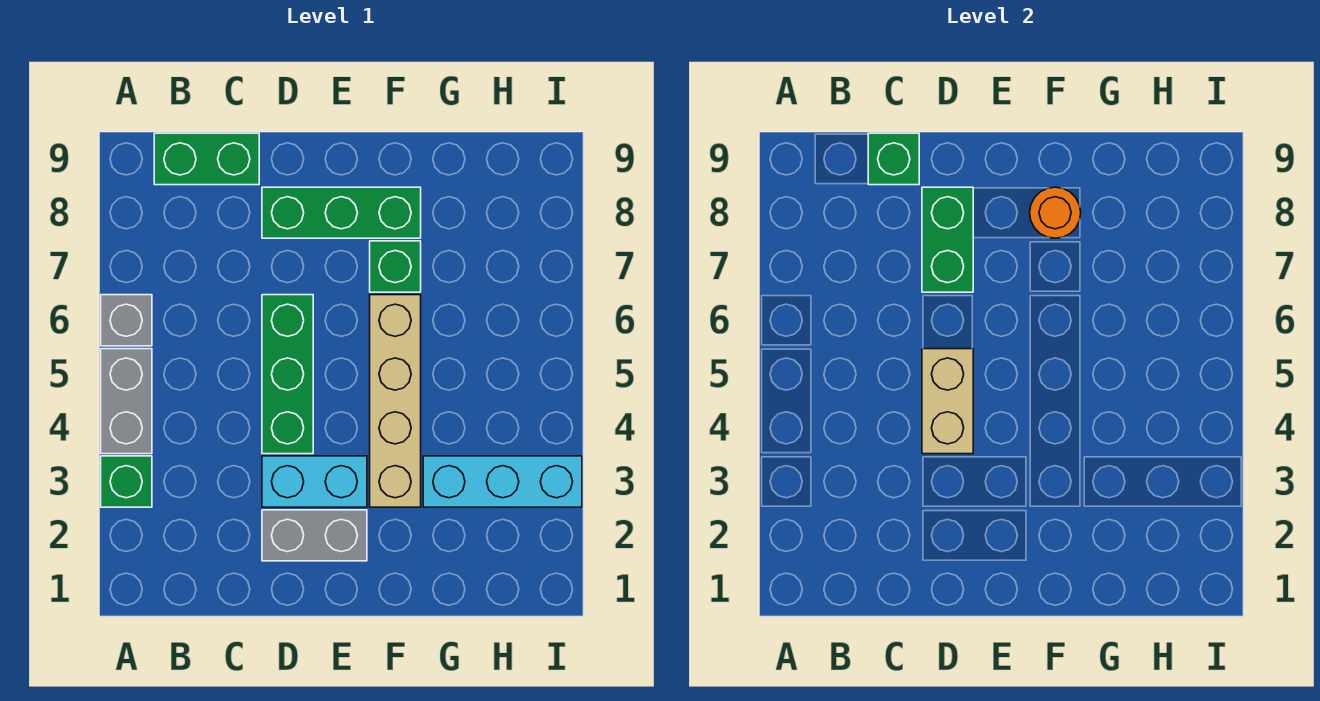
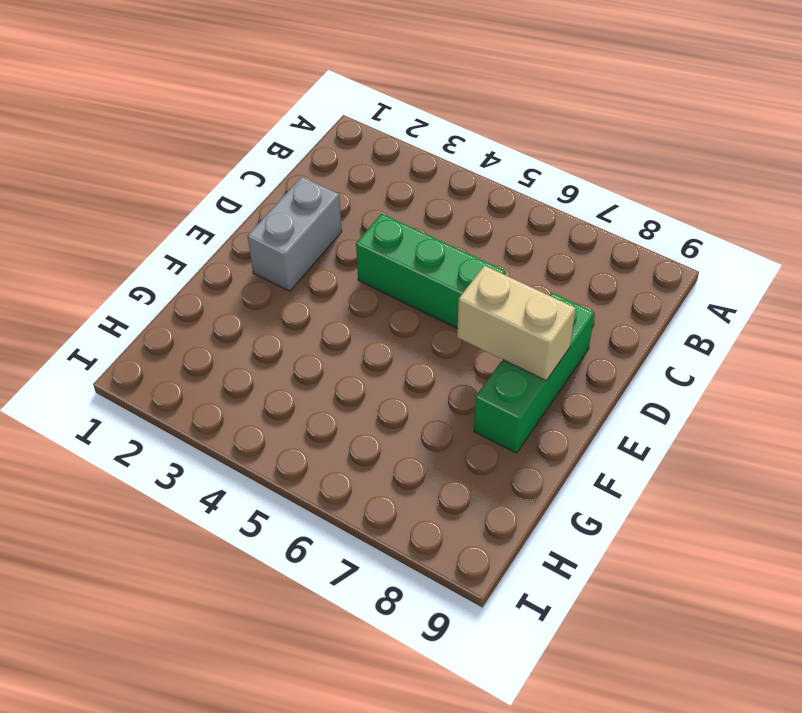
tan 1x2 brick [457,266,576,380] -> tan 1x2 brick moved to [922,349,973,454]
none -> green 1x1 brick [101,456,152,507]
none -> grey 1x2 brick [101,349,152,454]
none -> grey 1x1 brick [101,295,152,346]

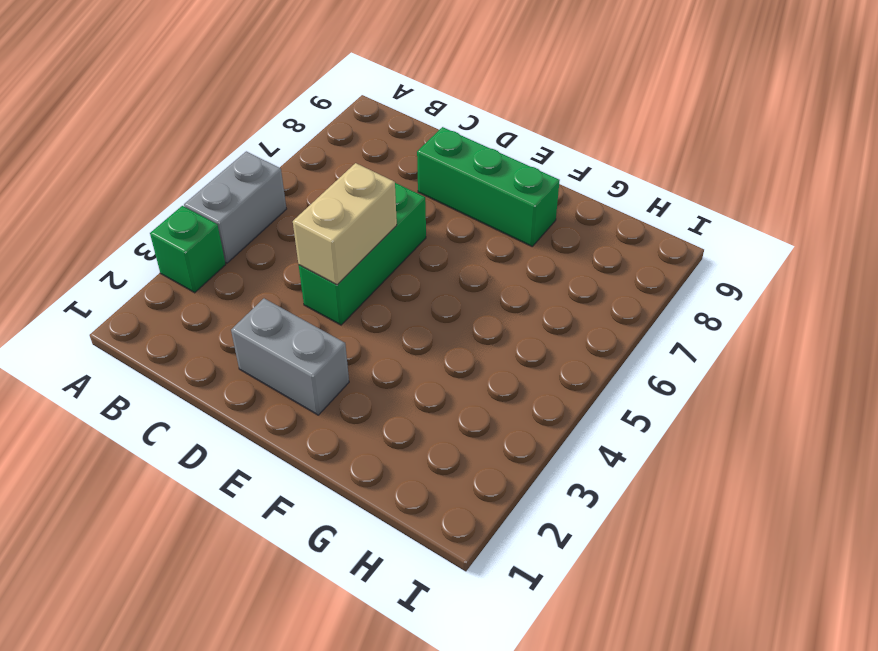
none -> grey 1x1 brick [101,295,152,346]
none -> green 1x2 brick [154,133,259,185]
none -> cyan 1x2 brick [262,456,367,507]

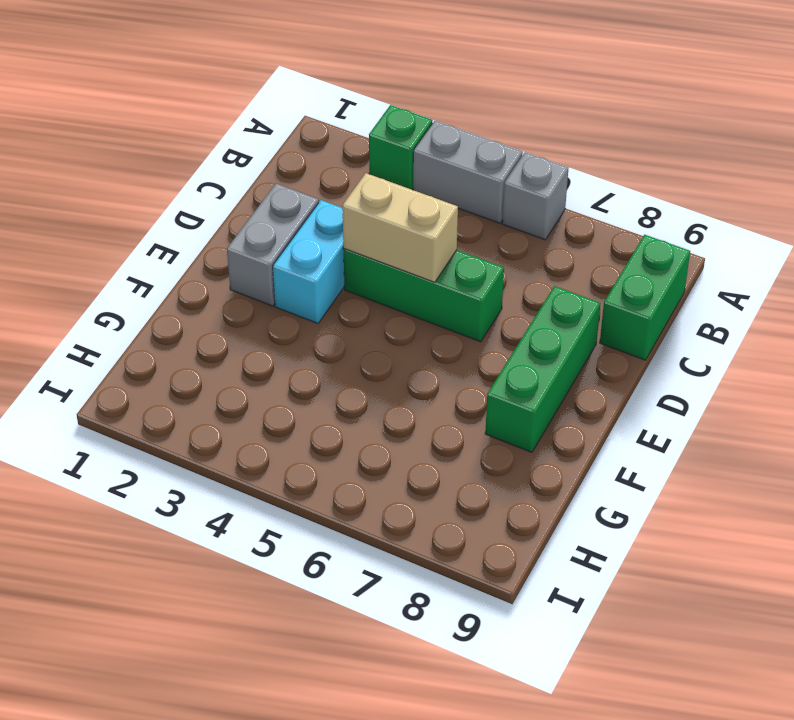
none -> tan 1x4 brick [370,295,421,507]
none -> green 1x1 brick [370,241,421,292]
none -> cyan 1x3 brick [423,456,582,507]

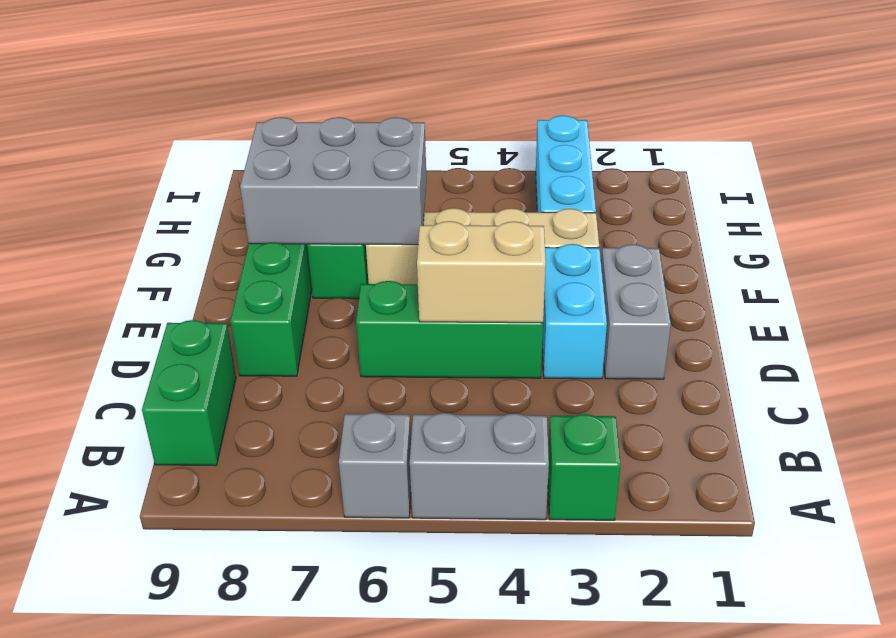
grey 2x3 brick [240,117,427,245] -> orange 1x1 round brick [1030,187,1081,238]
none -> green 1x1 brick [868,133,919,185]
none -> green 1x2 brick [922,187,973,292]

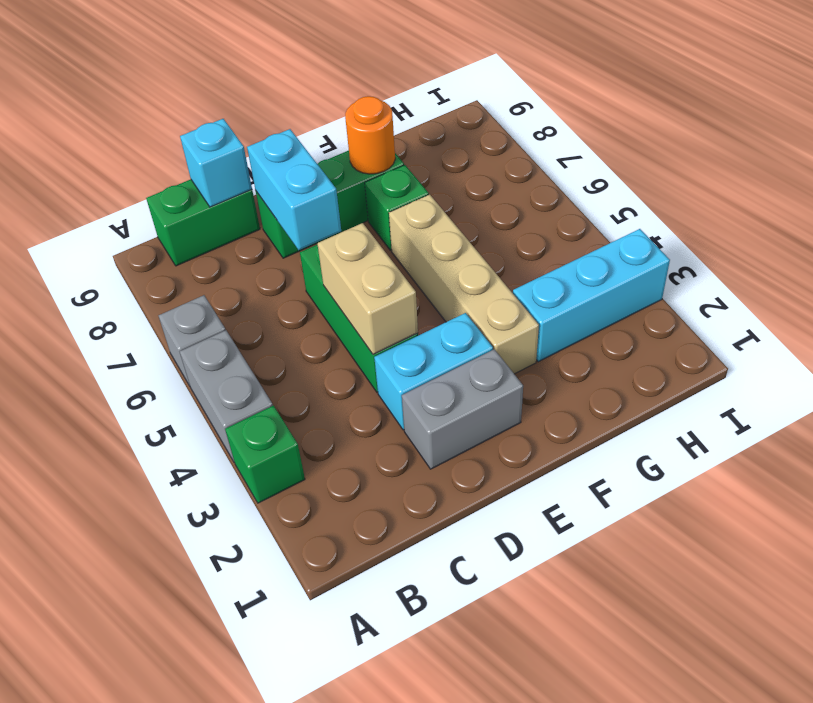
cyan 1x1 brick [180,119,252,207] -> green 1x1 brick [868,133,919,185]
cyan 1x2 brick [247,129,341,250] -> green 1x2 brick [922,187,973,292]

